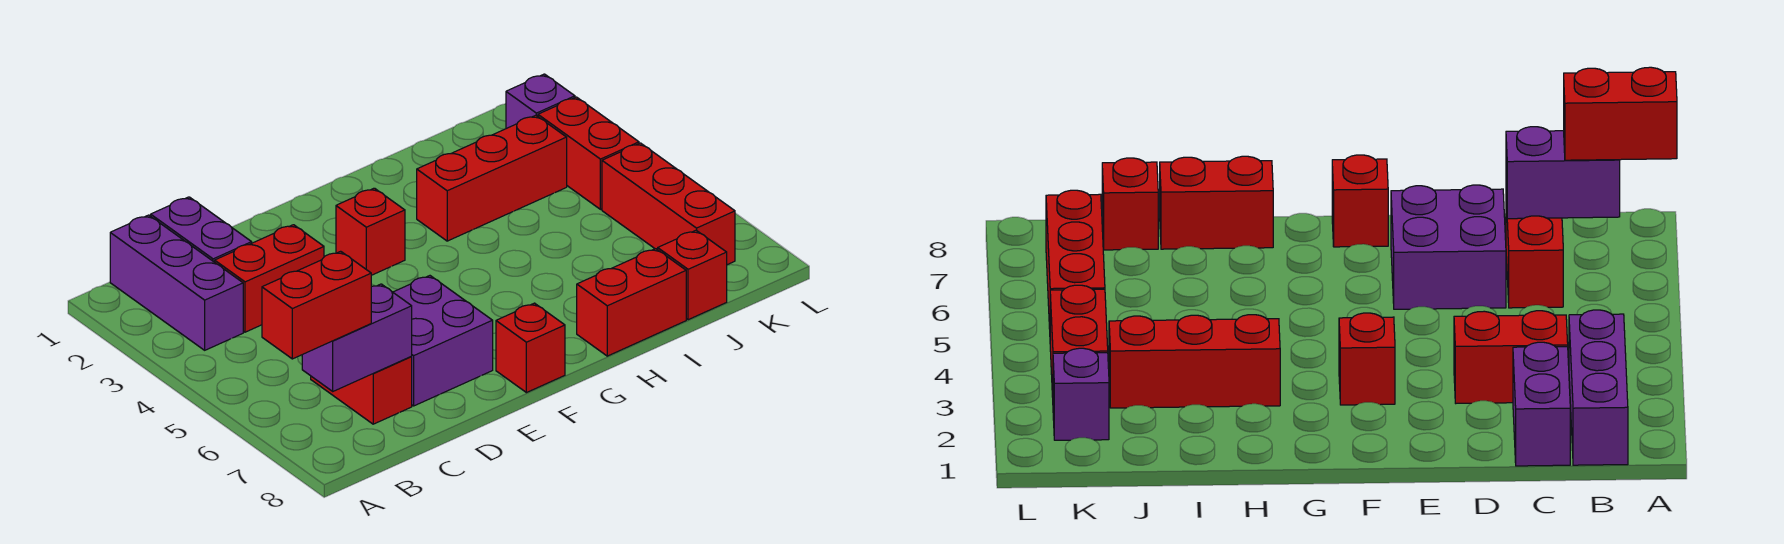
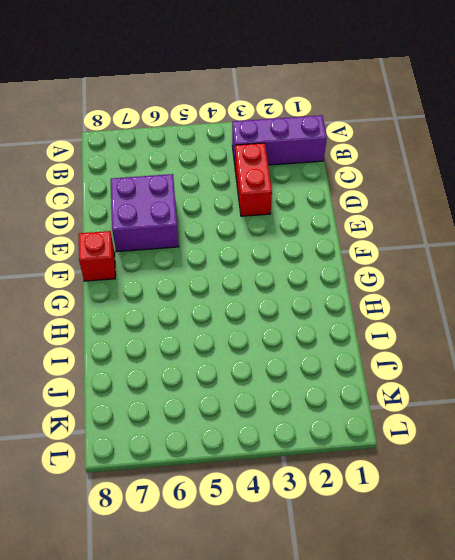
none -> purple 1x2 brick [151,197,252,262]
none -> red 1x2 brick [311,357,412,424]
none -> red 1x1 brick [336,188,405,275]

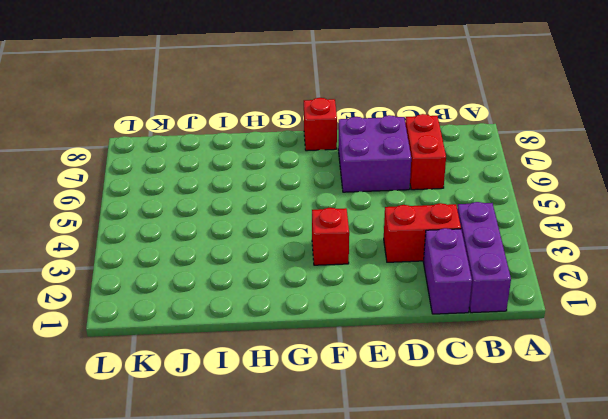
none -> red 1x3 brick [417,115,567,241]
none -> red 1x2 brick [577,249,686,356]
none -> red 1x1 brick [658,230,727,320]

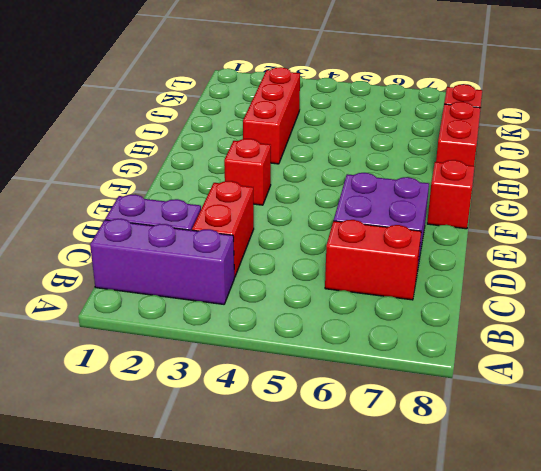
none -> purple 1x1 brick [506,74,575,129]
none -> red 1x2 brick [538,97,639,209]
none -> red 1x3 brick [602,143,735,265]

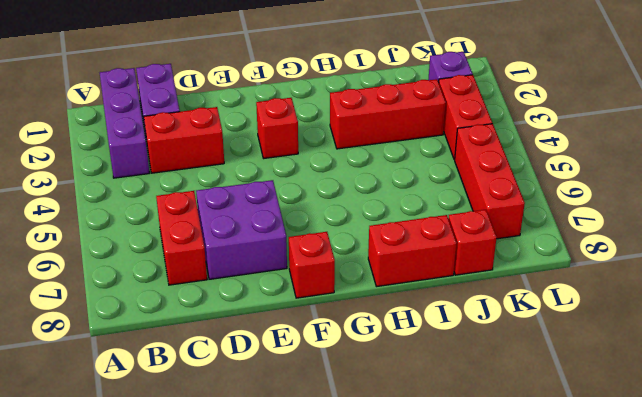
none -> purple 1x2 brick [302,284,412,391]
none -> red 1x2 brick [262,251,371,359]

